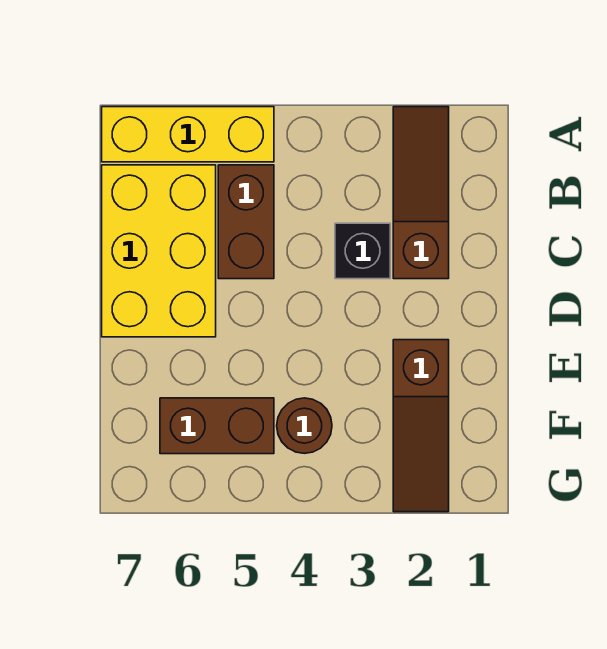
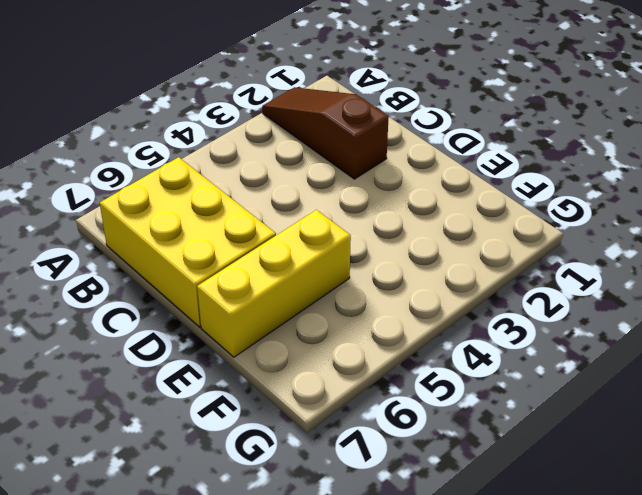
yellow 1x3 brick [197,210,351,357] -> yellow 1x3 brick moved to [102,107,274,162]
none -> brown 1x2 brick [218,165,274,279]
none -> black 1x1 brick [335,223,390,279]

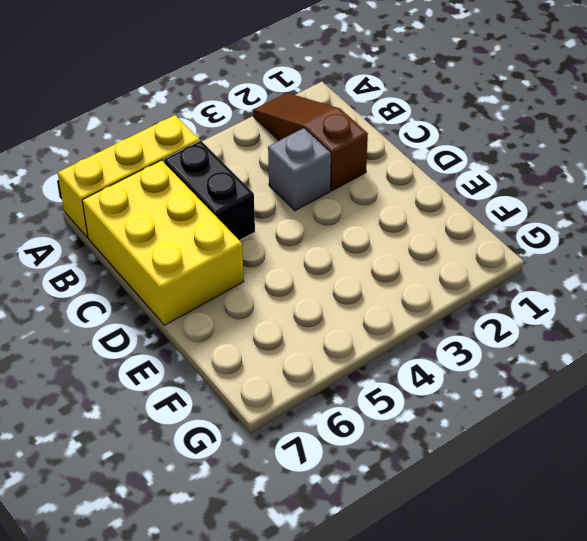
black 1x2 brick [164,141,255,241] -> brown 1x2 brick [218,165,274,279]
grey 1x1 brick [268,128,331,211] -> black 1x1 brick [335,223,390,279]
none -> brown 1x3 slope [393,340,449,512]
none -> brown 1x1 round brick [277,398,332,453]

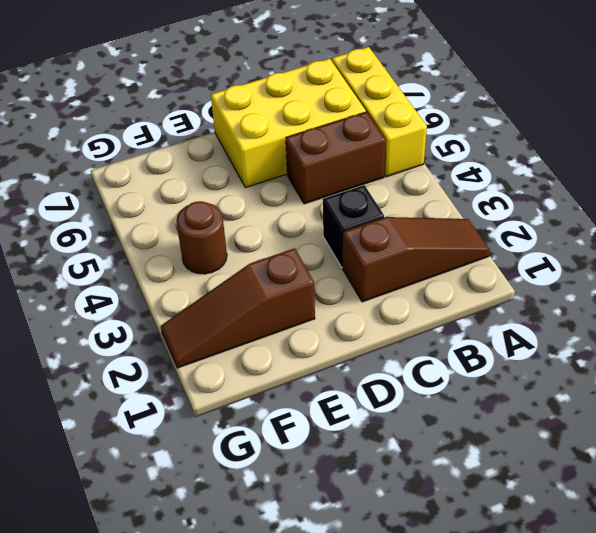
none -> brown 1x2 brick [160,398,274,454]

